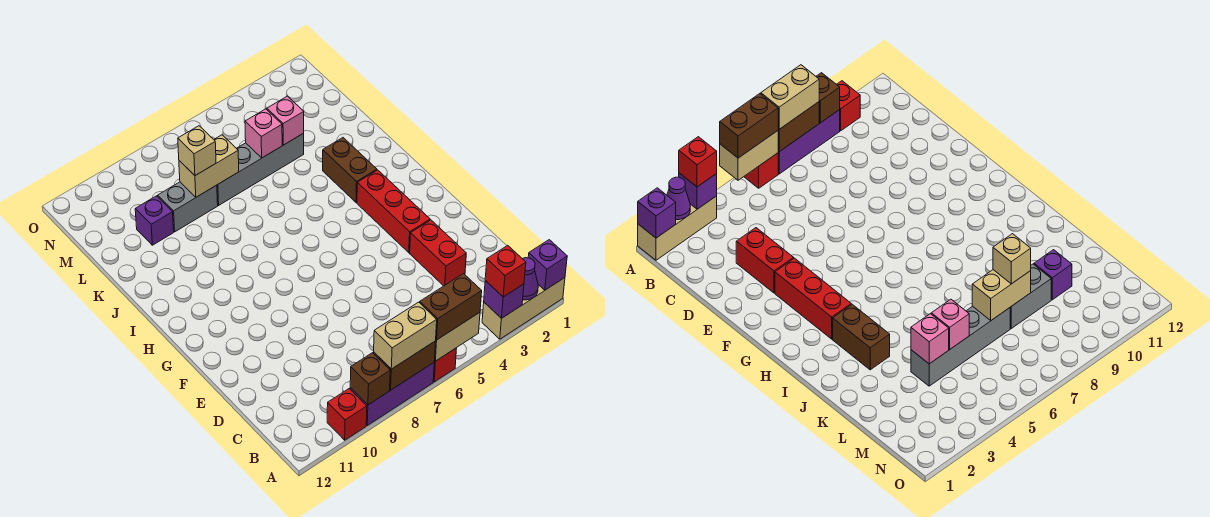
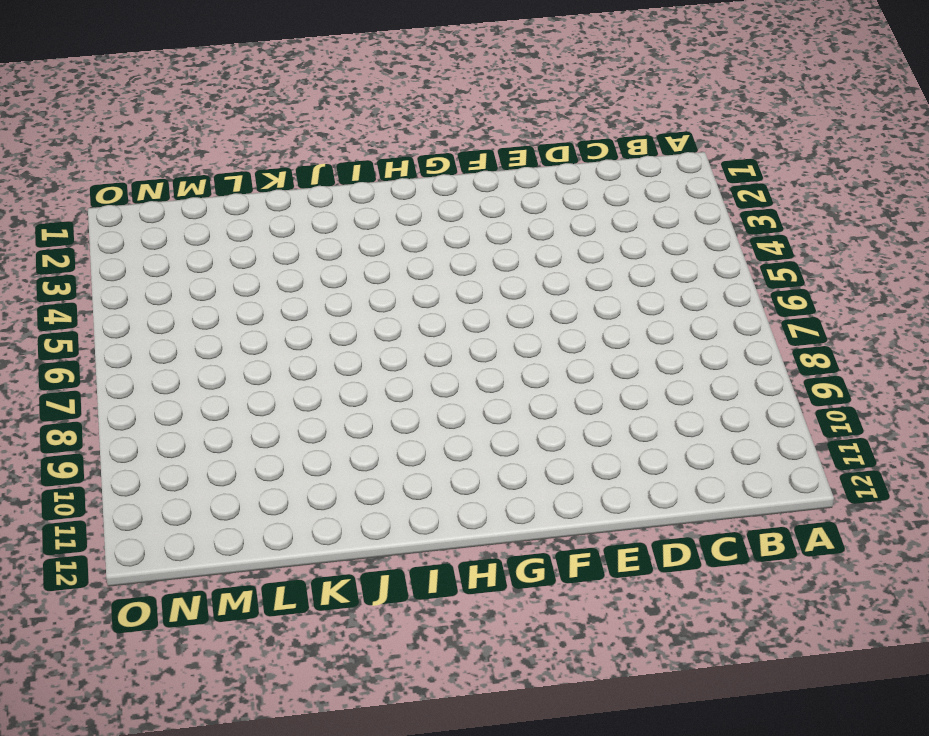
none -> tan 1x3 brick [482,278,565,339]
none -> red 1x1 brick [433,348,457,382]
none -> purple 1x3 brick [350,363,434,425]

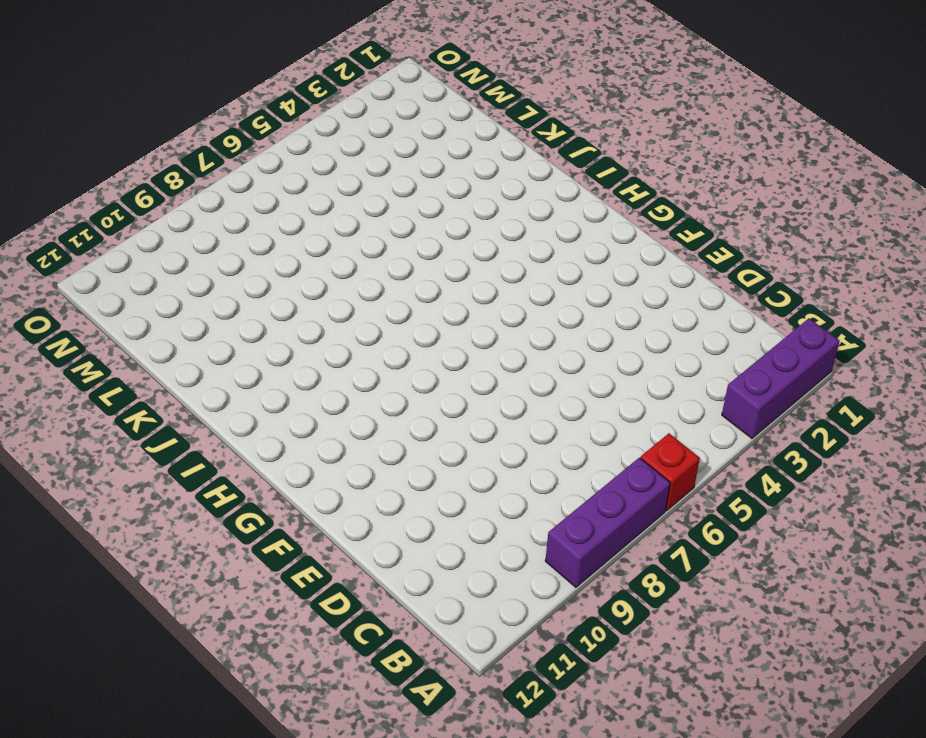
purple 1x3 brick [722,318,840,438] -> tan 1x3 brick [482,278,565,339]
none -> red 1x1 brick [327,389,367,440]
none -> red 1x2 brick [410,220,466,286]
none -> red 1x3 brick [357,170,430,253]

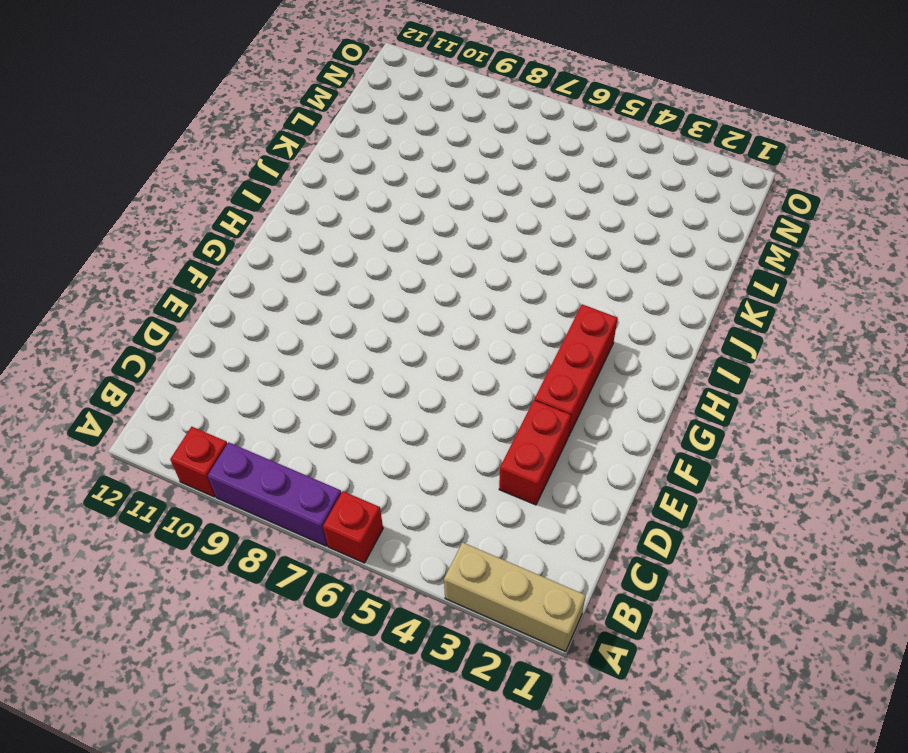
none -> brown 1x2 brick [323,138,377,203]
none -> grey 1x4 brick [217,133,304,205]
none -> grey 1x2 brick [158,182,218,232]

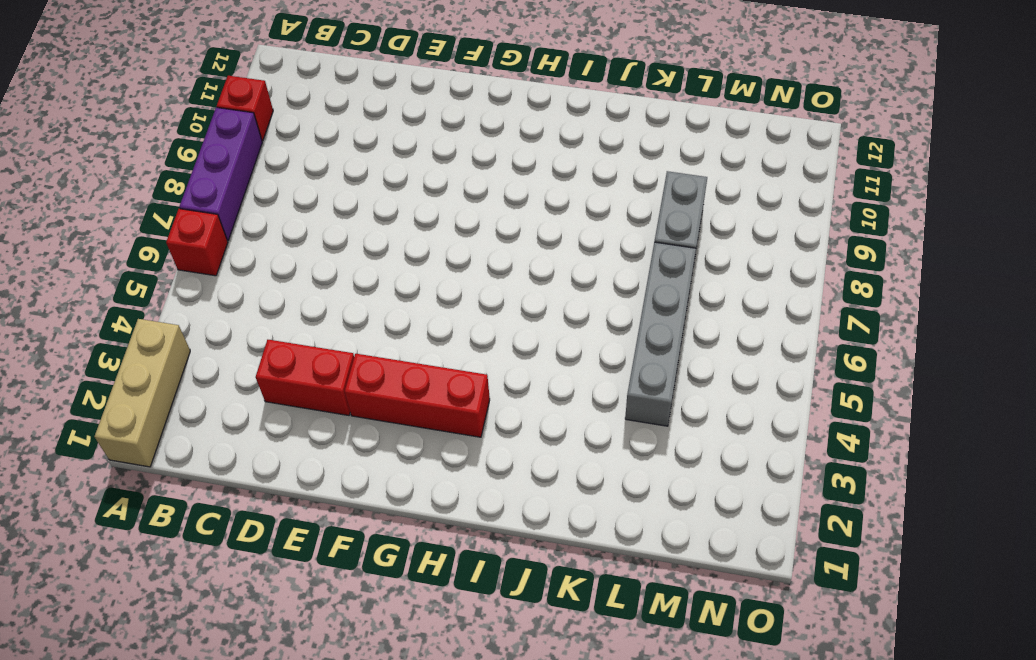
none -> brown 1x2 brick [323,138,377,203]
none -> purple 1x1 brick [135,196,174,245]
none -> purple 1x1 brick [528,240,567,290]

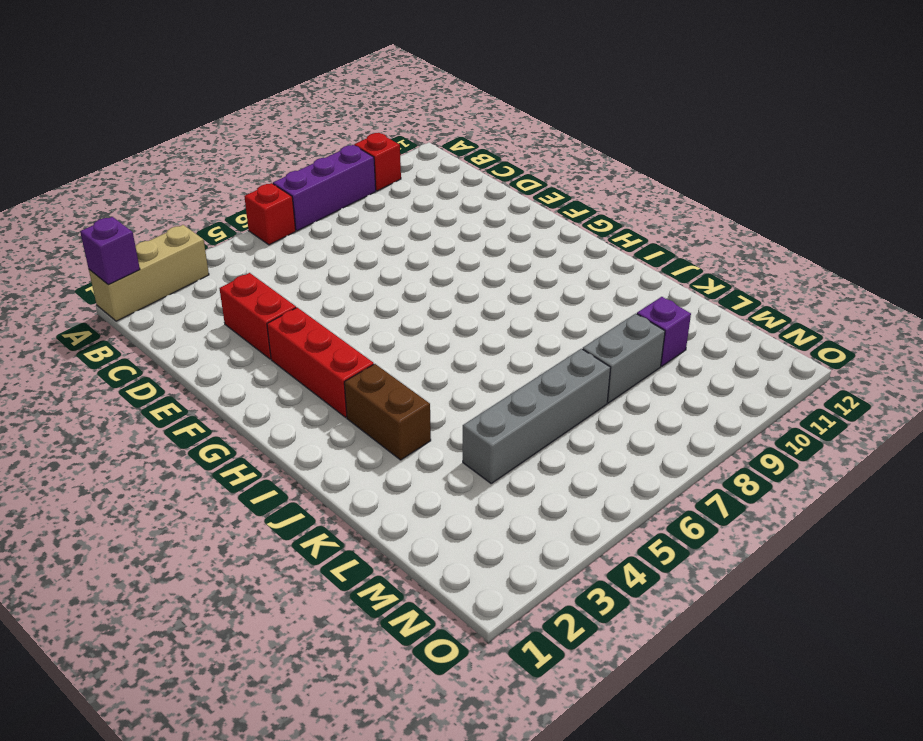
none -> purple 1x1 cone [523,258,538,300]
none -> purple 1x1 brick [484,281,524,318]
none -> tan 1x2 brick [434,312,480,361]

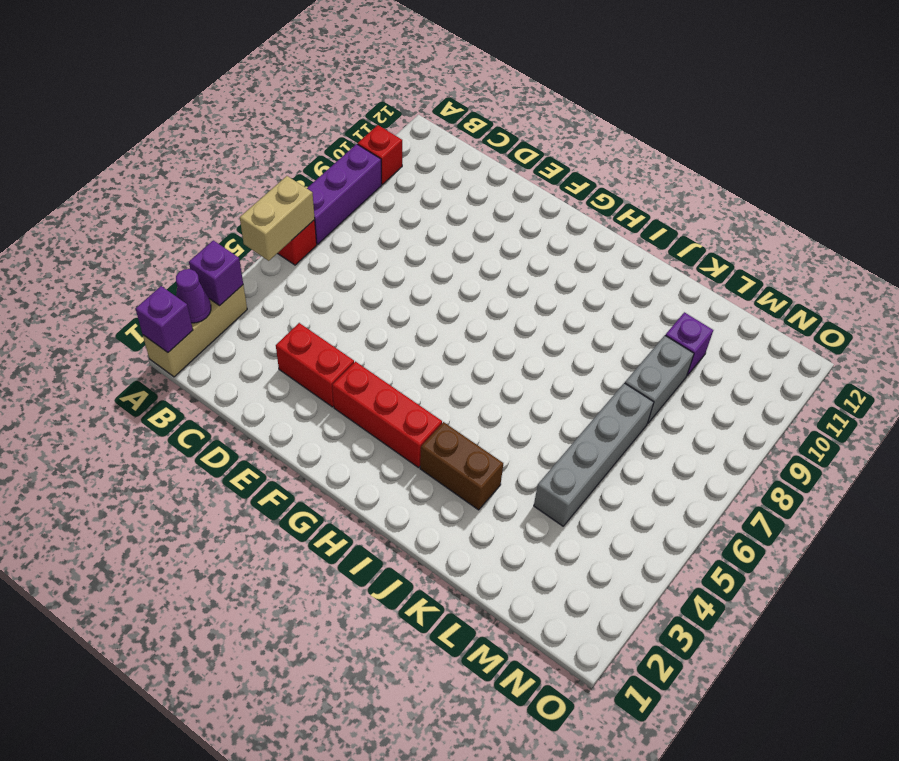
none -> brown 1x2 brick [374,341,436,390]
none -> brown 1x1 brick [350,353,390,405]
none -> pink 1x1 brick [267,96,304,145]

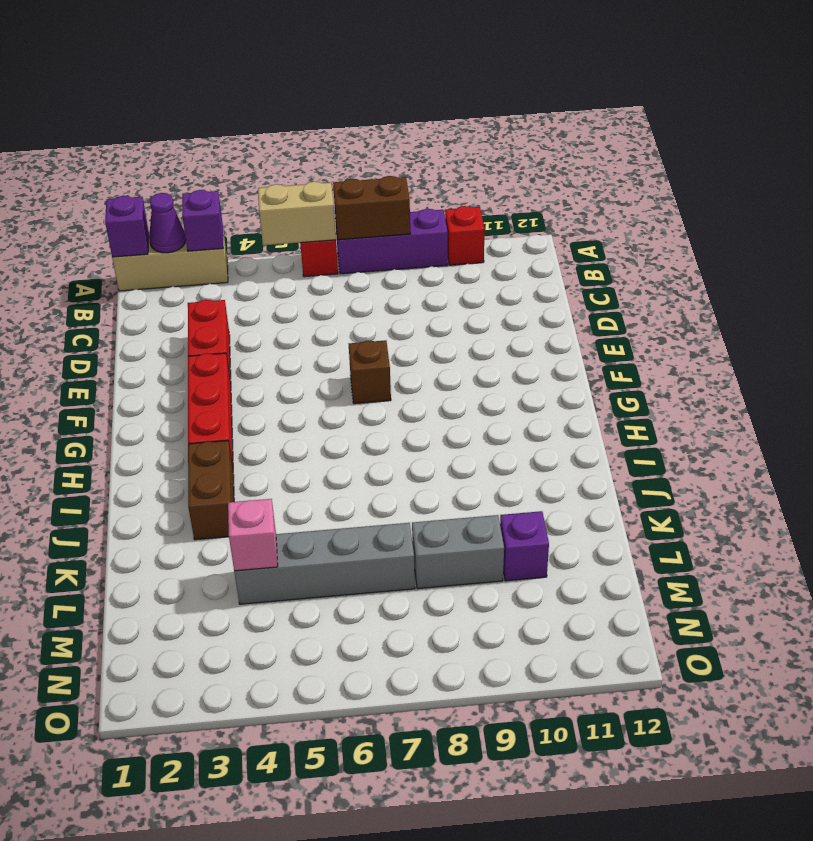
brown 1x1 brick [349,340,391,404] -> brown 1x1 brick moved to [350,353,390,405]
none -> pink 1x1 brick [245,109,282,158]
none -> tan 1x2 brick [179,135,239,197]
none -> red 1x1 brick [485,246,526,297]

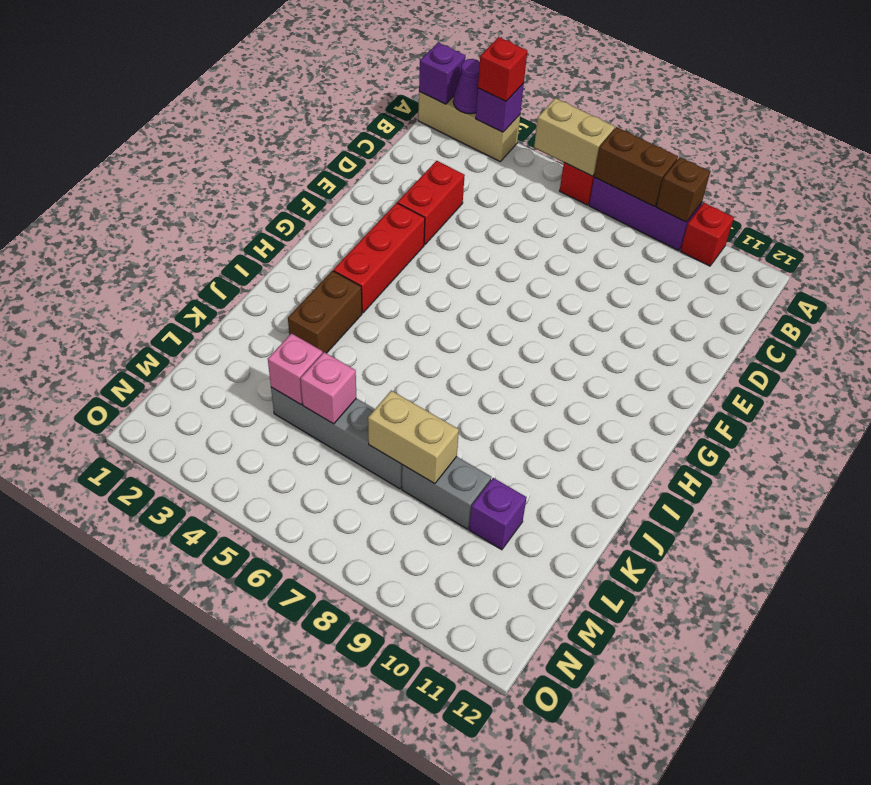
none -> brown 1x2 brick [420,274,482,340]
none -> tan 1x2 brick [374,302,437,369]
none -> tan 1x1 brick [178,126,216,176]

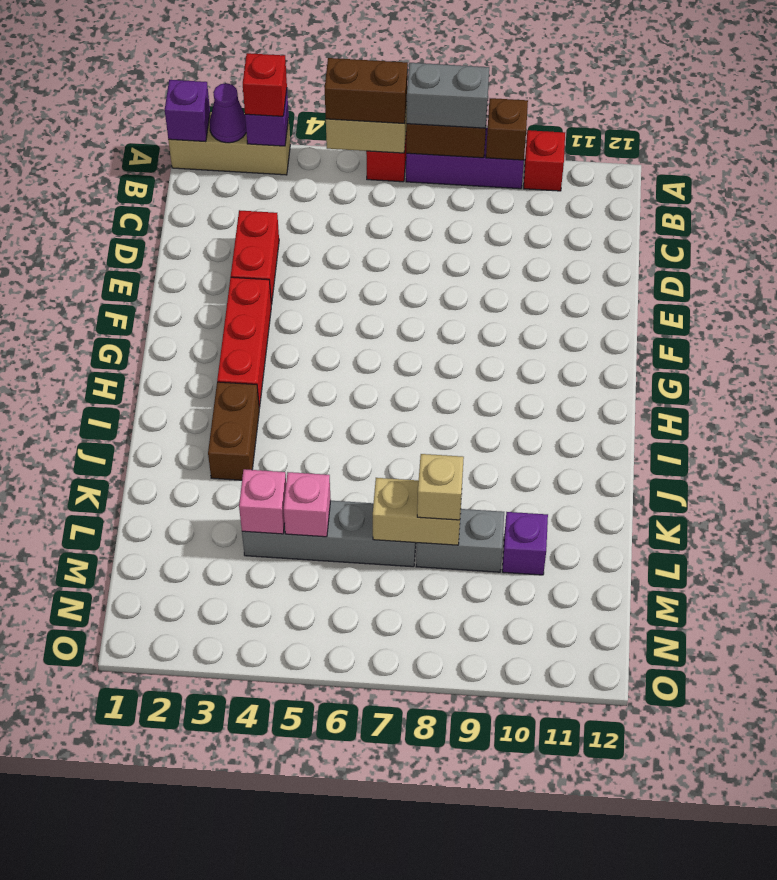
grey 1x2 brick [407,63,489,128] -> tan 1x2 brick [374,302,437,369]

